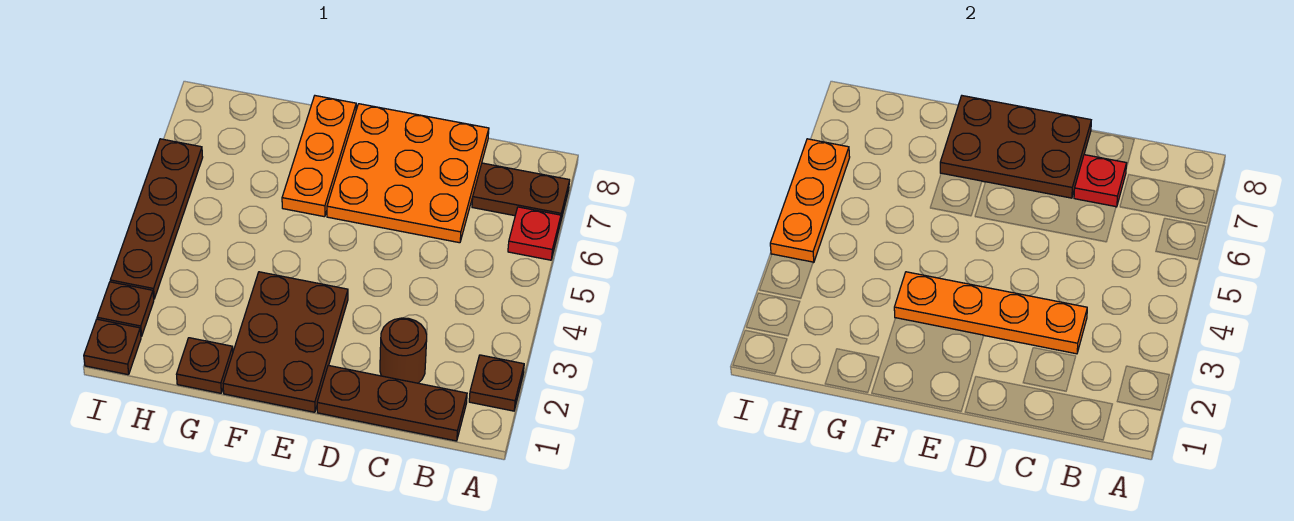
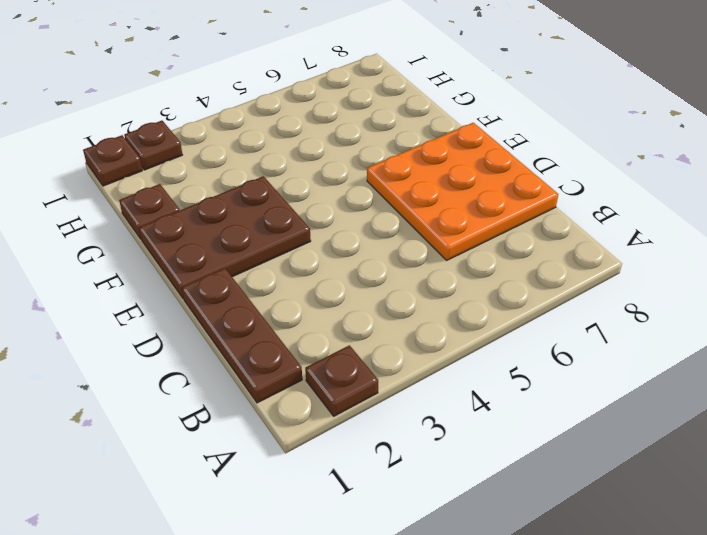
none -> red 1x1 plate [508,207,561,260]
none -> brown 1x2 plate [472,163,570,223]
none -> brown 1x1 round brick [380,318,427,383]

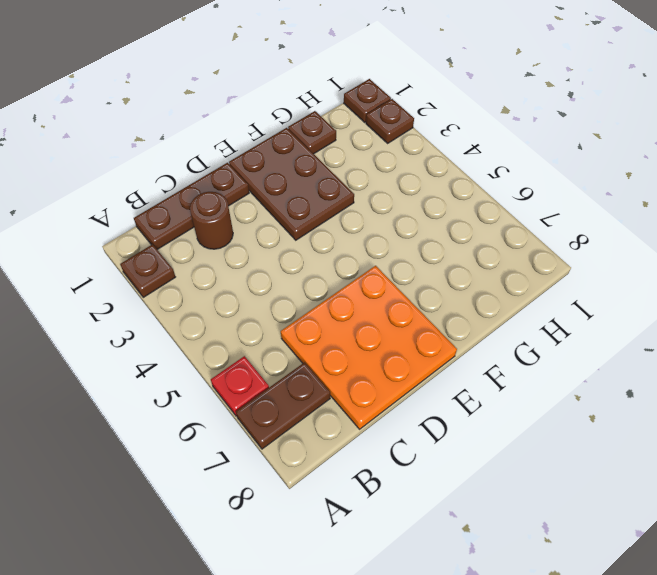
none -> orange 1x3 plate [282,96,356,217]
none -> brown 1x4 plate [110,139,203,299]
none -> orange 1x4 plate [894,272,1087,354]

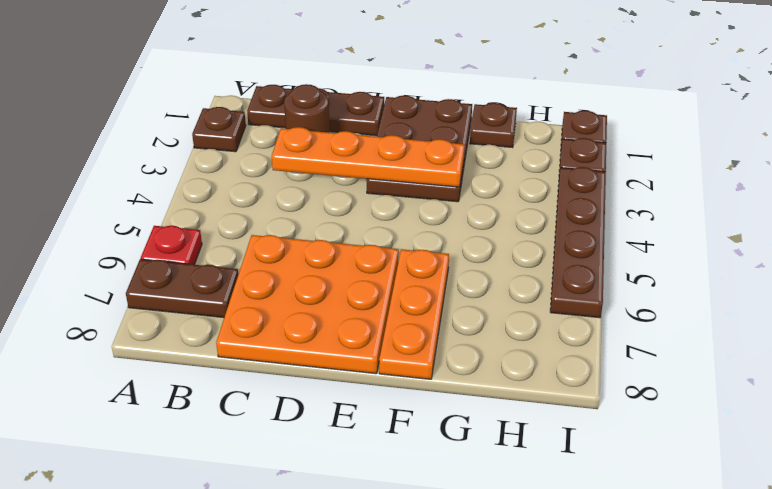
none -> red 1x1 plate [1074,155,1127,207]
none -> brown 2x3 plate [940,96,1091,198]
none -> orange 1x3 plate [770,139,850,262]

